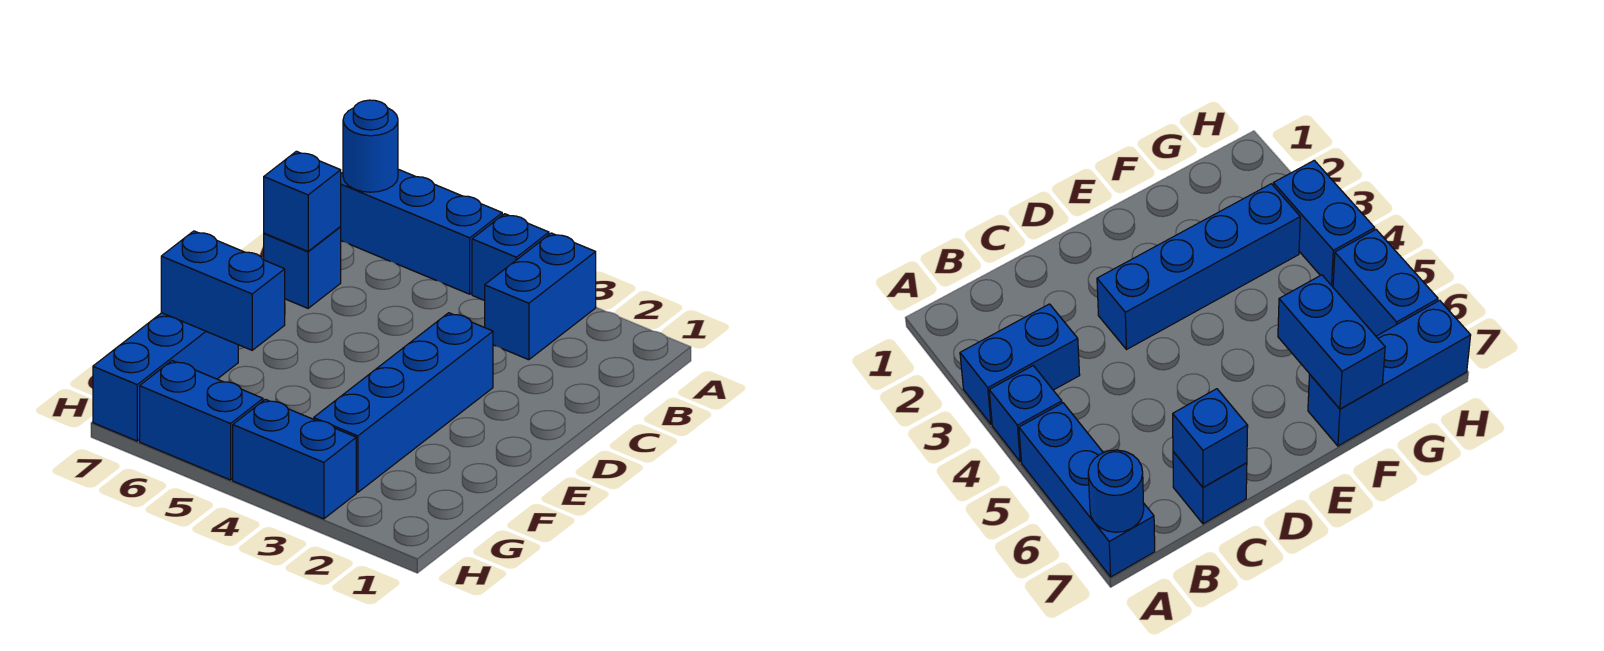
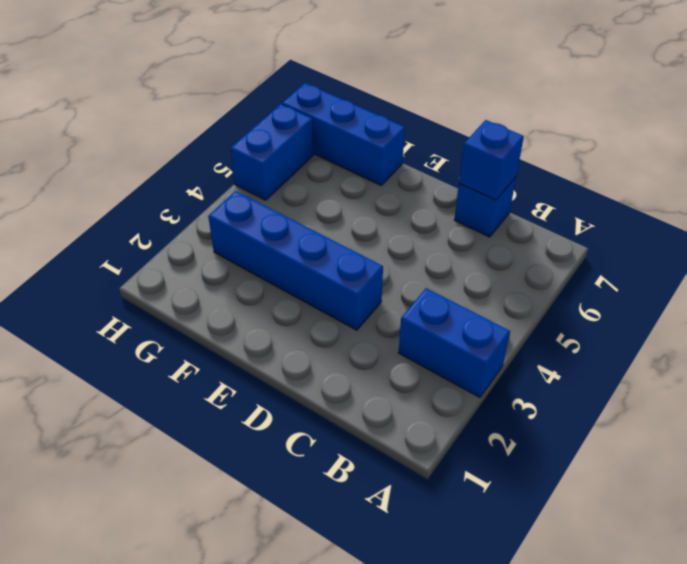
none -> blue 1x1 brick [472,214,549,300]
none -> blue 1x3 brick [340,169,502,294]

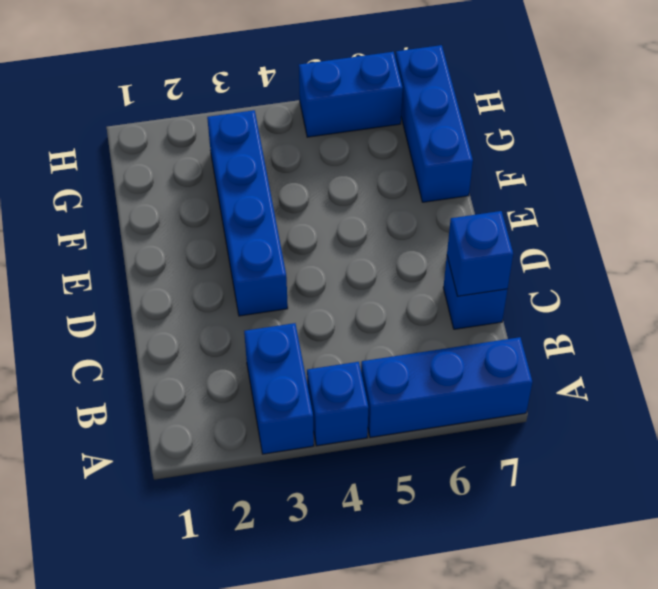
none -> blue 1x2 brick [233,399,356,519]
none -> blue 1x1 round brick [343,100,398,192]

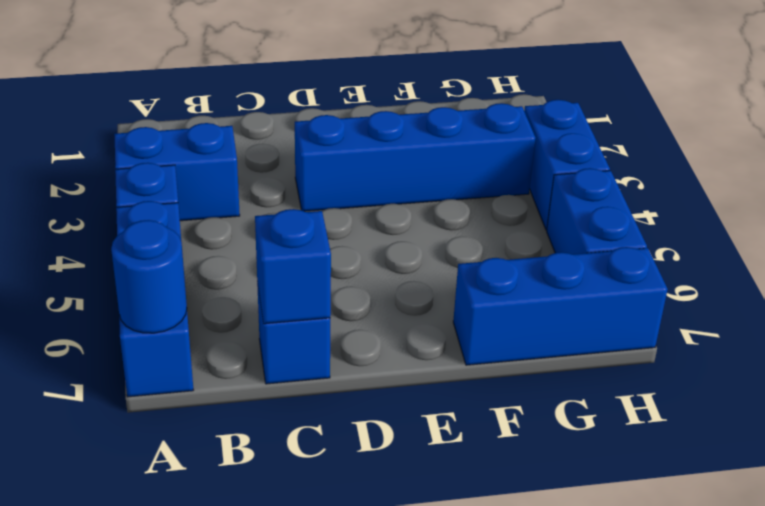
none -> blue 1x2 brick [161,231,285,350]

